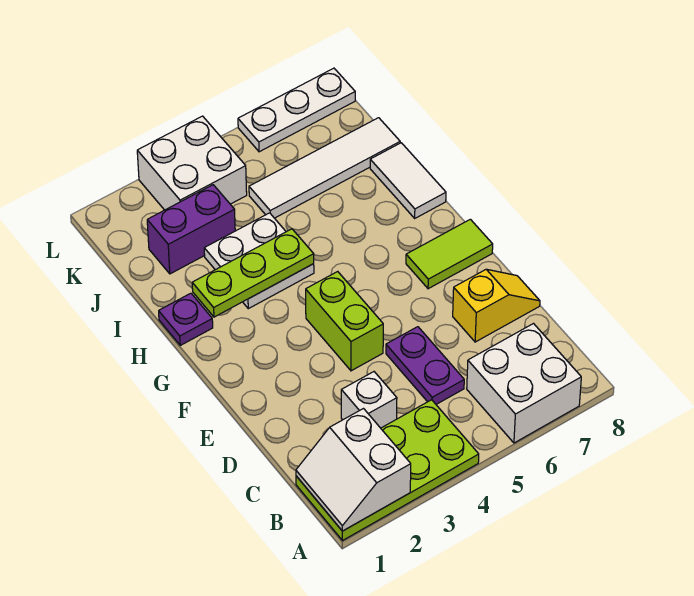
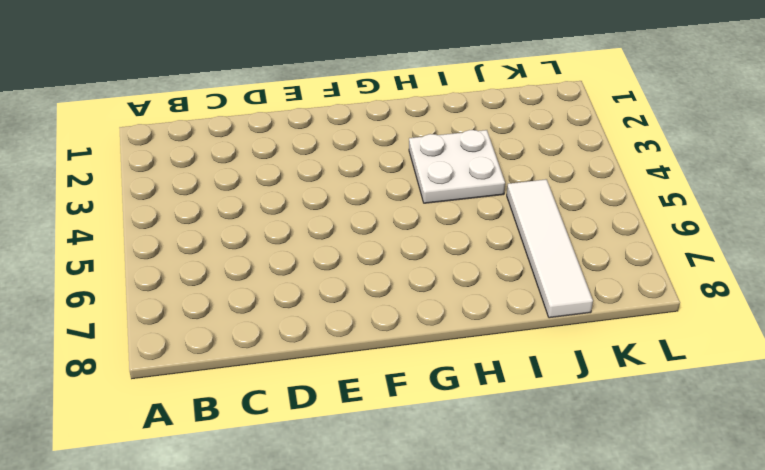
none -> lime 2x4 plate [296,400,479,541]
none -> white 2x2 brick [467,324,581,443]
none -> white 1x1 brick [341,372,397,428]

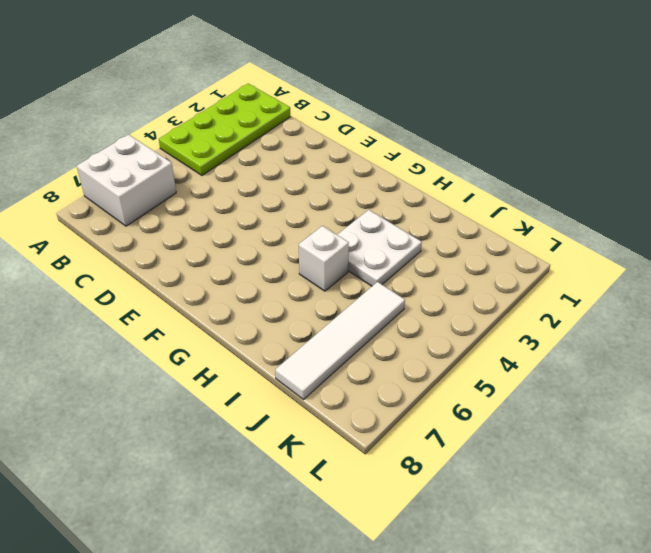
white 1x1 brick [299,226,349,291] -> white 1x1 brick moved to [341,372,397,428]
none -> purple 1x2 plate [386,327,464,404]
none -> yellow 1x2 slope [453,269,540,342]
none -> lime 1x2 brick [306,272,383,371]

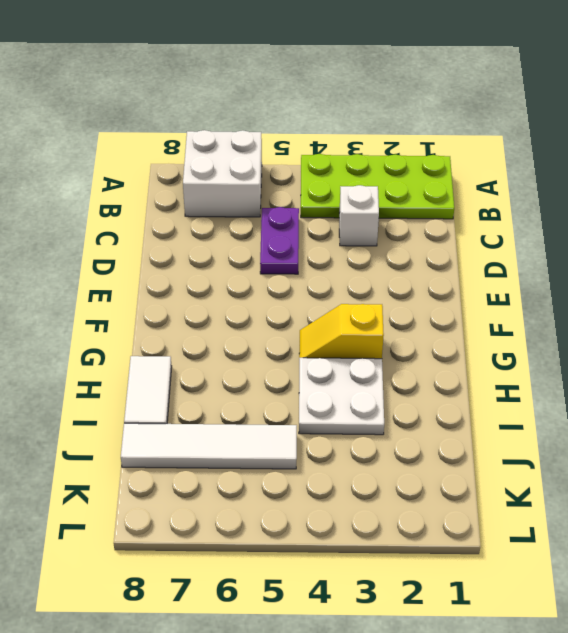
yellow 1x2 slope [299,304,384,359] -> yellow 1x2 slope moved to [453,269,540,342]
none -> lime 1x2 brick [306,272,383,371]
none -> lime 1x2 tile [406,219,493,289]
none -> purple 1x1 plate [159,293,213,345]

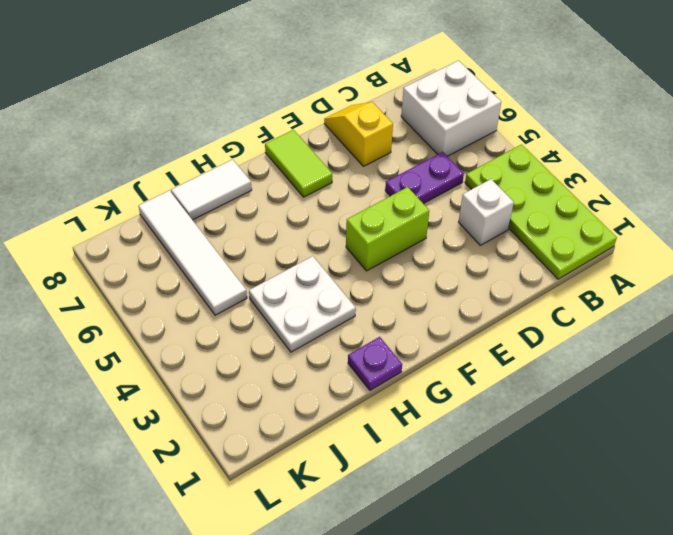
none -> purple 1x2 brick [147,185,235,274]
none -> white 2x2 brick [137,116,247,210]
none -> white 1x3 plate [238,68,355,152]

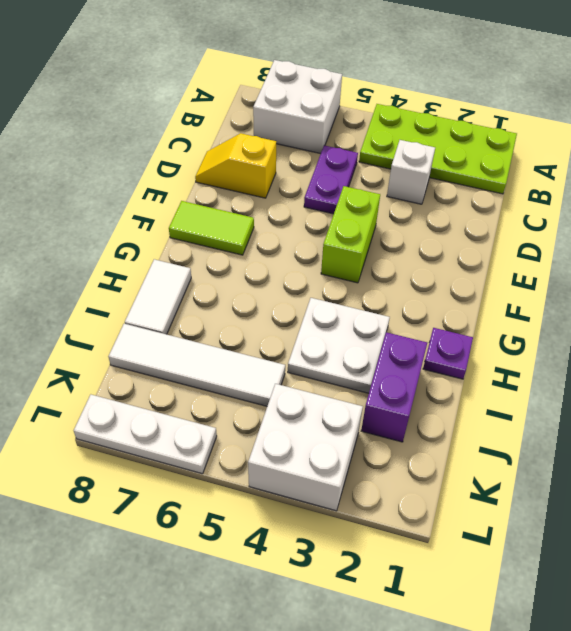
purple 1x2 brick [361,332,427,442] -> purple 1x2 brick turned to [147,185,235,274]
none -> white 2x2 slope [296,409,411,531]
none -> lime 1x3 plate [192,229,314,317]

